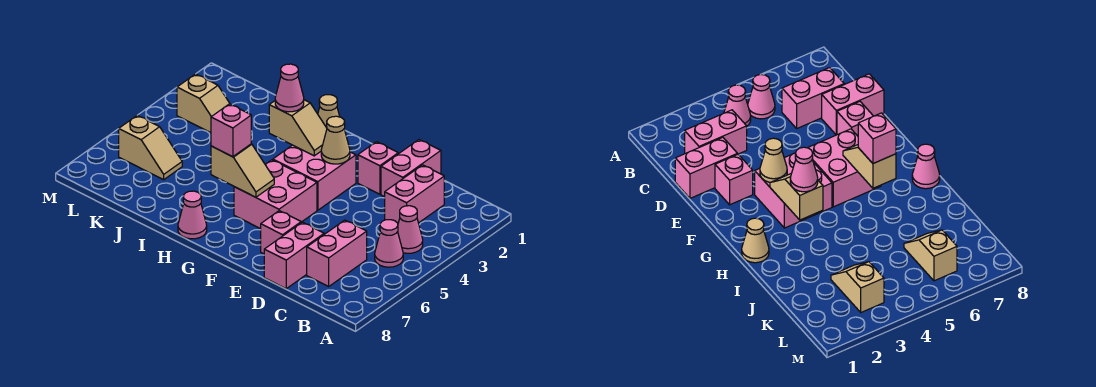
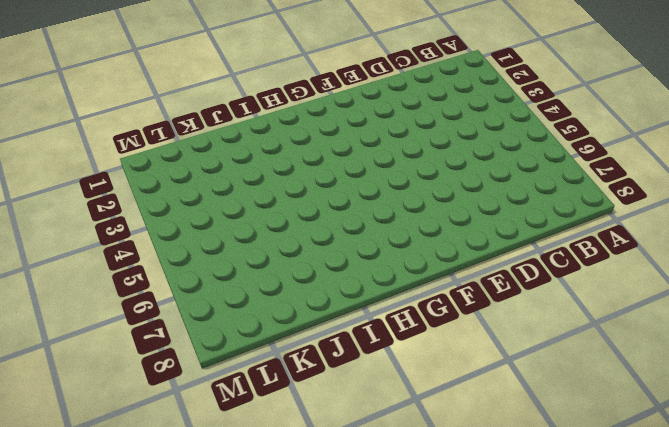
none -> pink 1x1 cone [398,206,423,253]
none -> pink 1x1 cone [375,220,403,267]
none -> pink 1x2 brick [385,165,444,223]

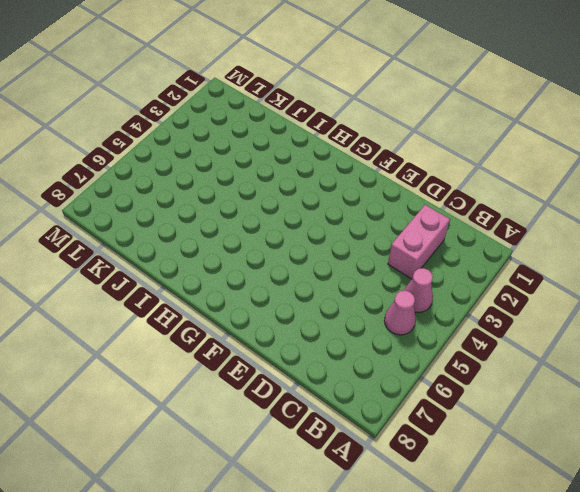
none -> pink 1x2 brick [307,220,367,286]
none -> pink 1x2 brick [381,140,441,197]
none -> pink 1x2 brick [264,222,324,289]

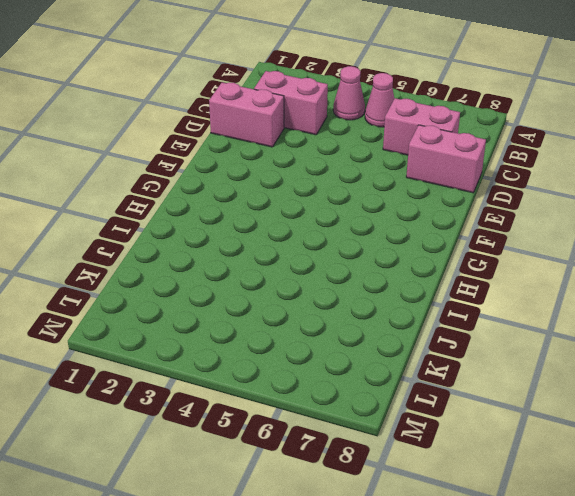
none -> pink 1x1 brick [358,142,398,194]
none -> pink 1x1 brick [261,211,301,254]
none -> pink 2x2 brick [273,145,356,210]

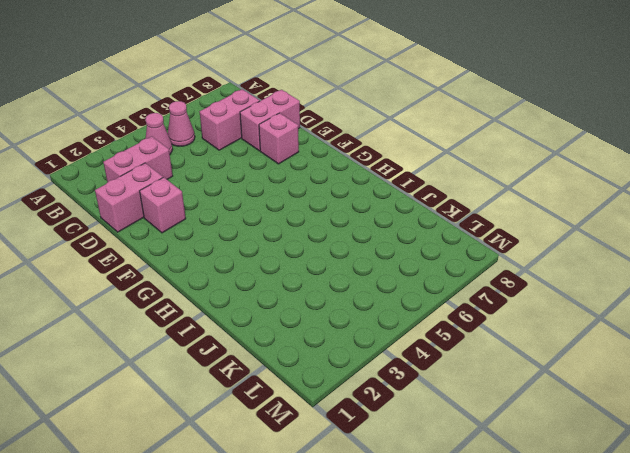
none -> pink 2x2 brick [273,145,356,210]
none -> pink 2x2 brick [234,160,317,229]
none -> tan 1x1 cone [318,95,340,128]

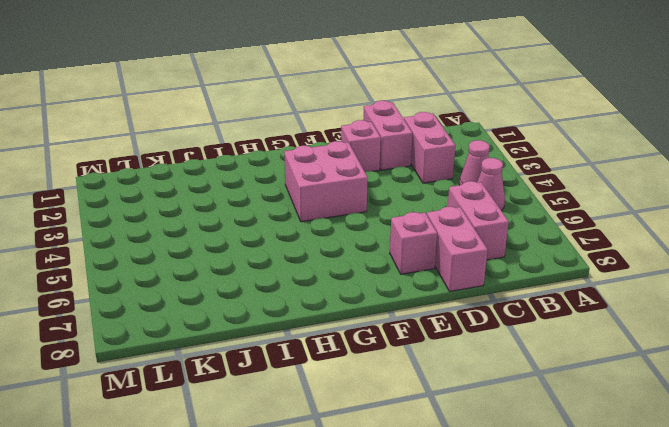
none -> pink 2x2 brick [234,160,317,229]
none -> tan 1x1 cone [318,95,340,128]
none -> pink 1x1 cone [178,191,207,239]

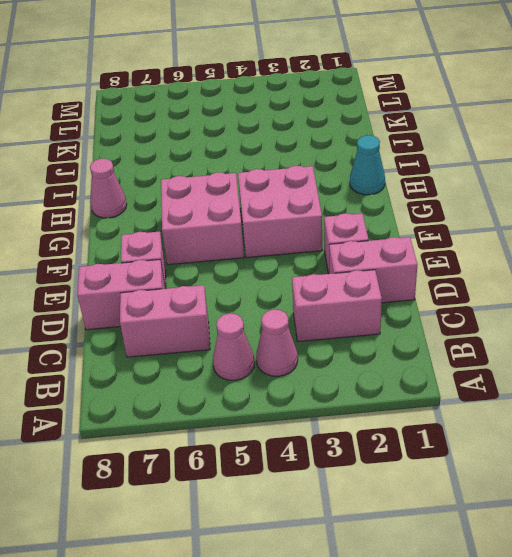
cyan 1x1 cone [350,135,385,195] -> tan 1x1 cone [318,95,340,128]
none -> tan 1x2 slope [177,74,230,133]
none -> tan 1x2 slope [119,115,182,180]
none -> tan 1x1 cone [321,116,350,164]

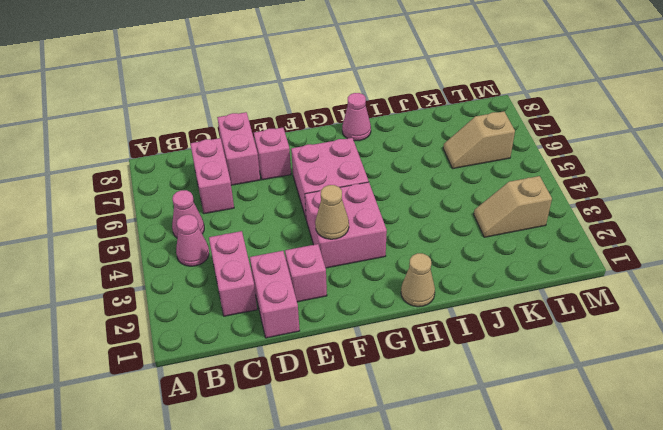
none -> tan 1x2 slope [269,100,327,156]
none -> tan 1x2 slope [211,144,274,197]
none -> pink 1x1 cone [275,64,304,112]

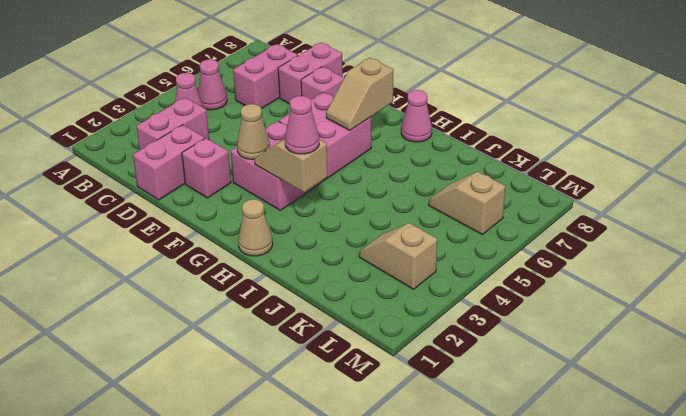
tan 1x2 slope [326,58,393,130] -> tan 1x2 slope turned to [211,144,274,197]
none -> pink 1x1 brick [211,104,251,157]

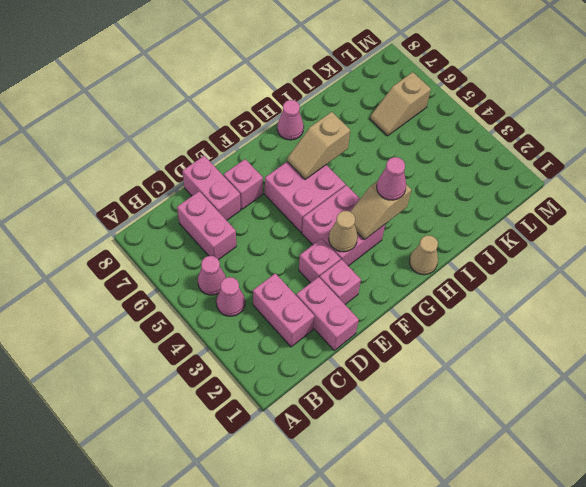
pink 1x1 brick [299,239,341,283] -> pink 1x1 brick moved to [211,104,251,157]
none -> tan 1x2 slope [177,74,230,133]

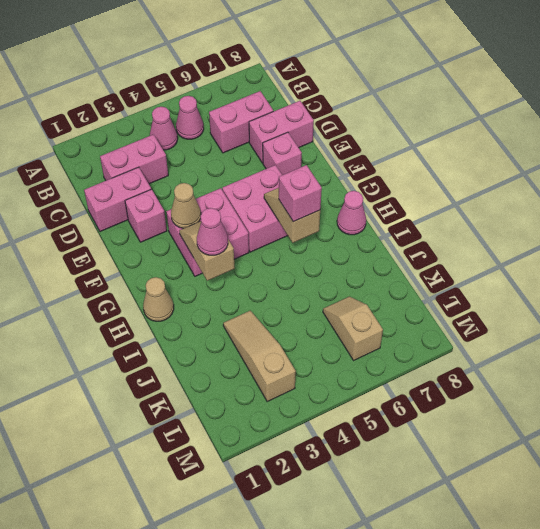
tan 1x3 slope [223,311,296,401] -> tan 1x2 slope [177,74,230,133]

